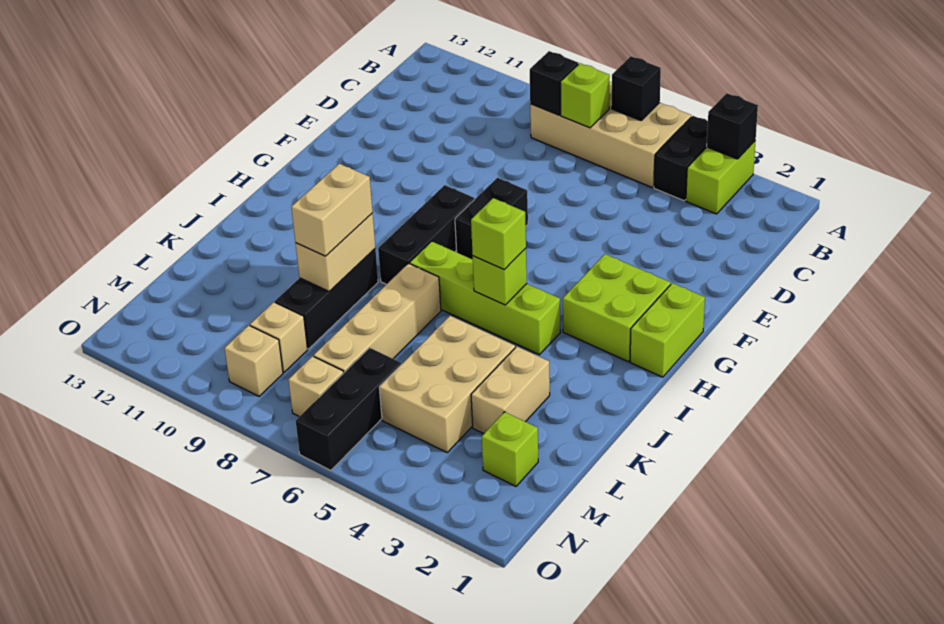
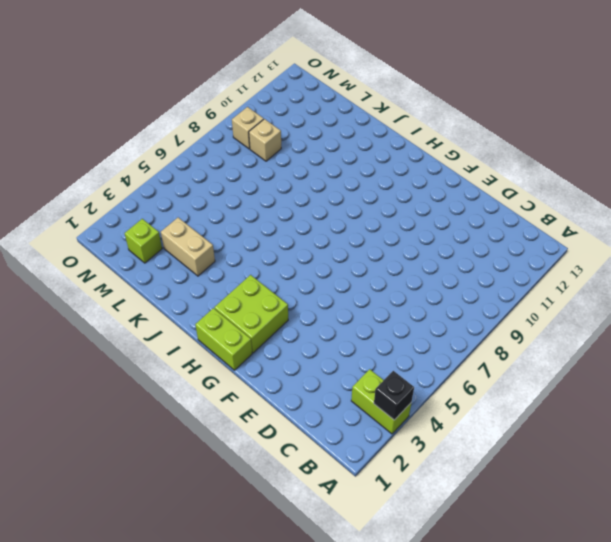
none -> black 1x2 brick [654,116,708,201]
none -> tan 2x4 brick [530,82,691,188]
none -> black 1x2 brick [455,178,528,259]

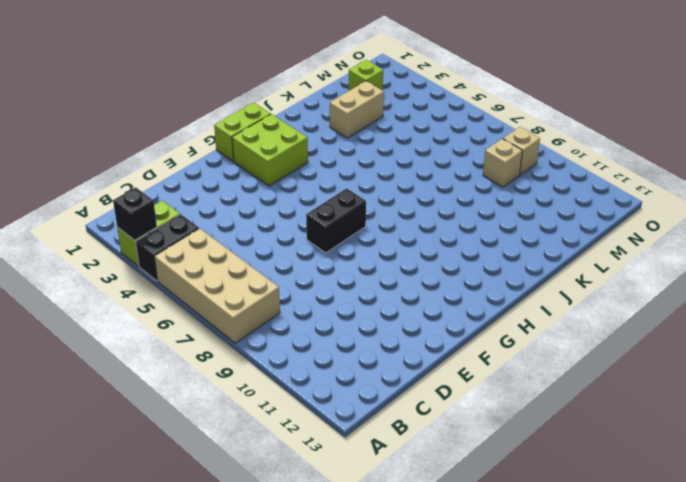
none -> black 1x3 brick [378,185,474,284]
none -> lime 1x4 brick [410,241,560,355]
none -> tan 1x4 brick [314,263,441,372]

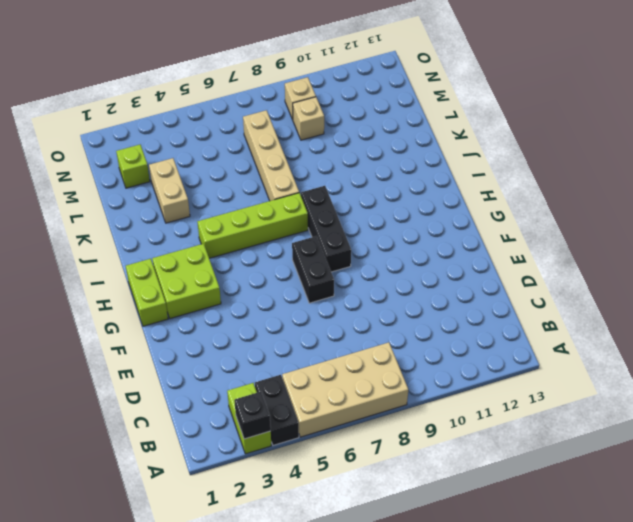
none -> black 1x3 brick [275,249,378,349]
none -> tan 2x3 brick [379,316,515,452]
none -> black 1x3 brick [296,348,401,470]

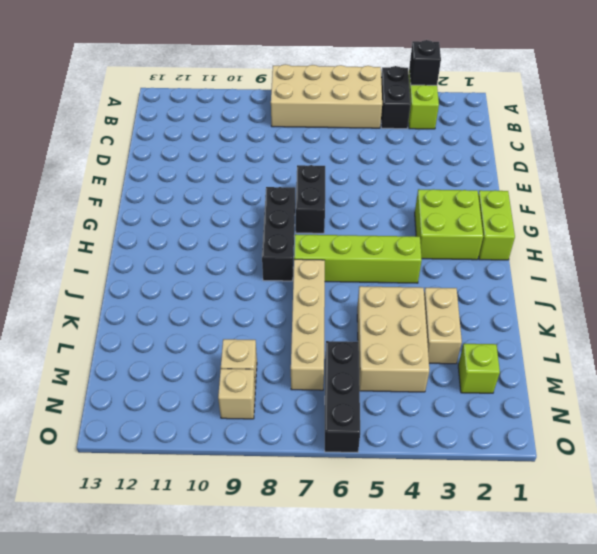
none -> black 1x3 brick [275,249,378,349]
none -> tan 1x1 brick [288,356,344,417]
none -> black 1x1 brick [612,56,661,120]

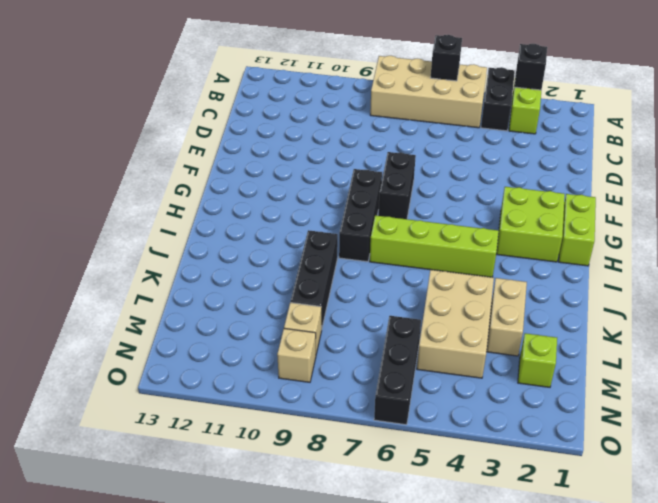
none -> tan 1x4 brick [314,263,441,372]
none -> tan 1x1 brick [288,356,344,417]
none -> lime 1x1 brick [560,63,610,128]

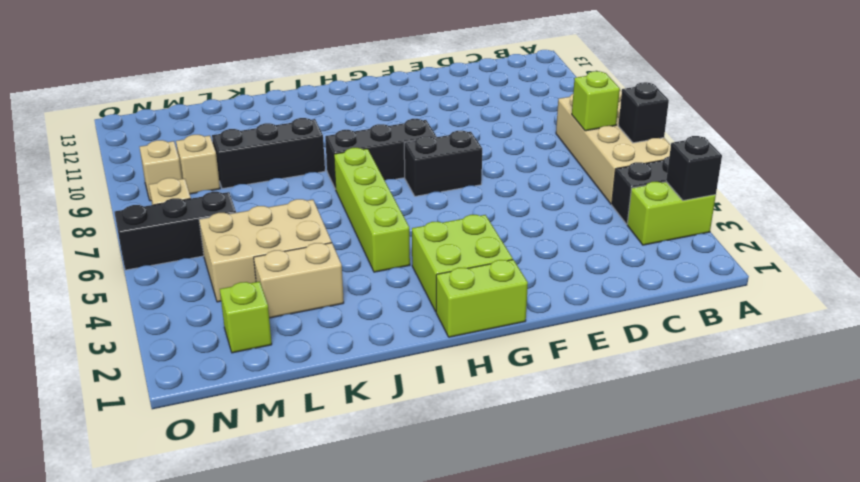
none -> tan 1x4 brick [314,263,441,372]
none -> black 1x1 brick [530,51,578,115]
none -> lime 1x1 brick [472,248,527,305]

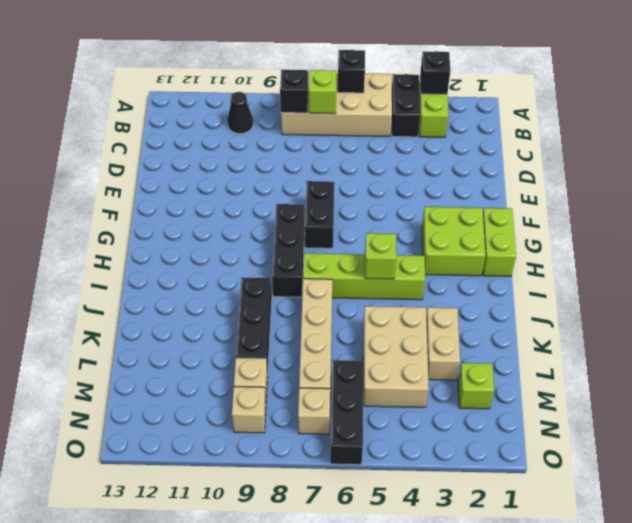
black 1x1 cone [227,92,253,134] -> none
none -> tan 1x2 brick [295,213,375,291]
none -> lime 1x1 brick [471,198,526,270]
none -> tan 1x2 brick [291,164,373,256]

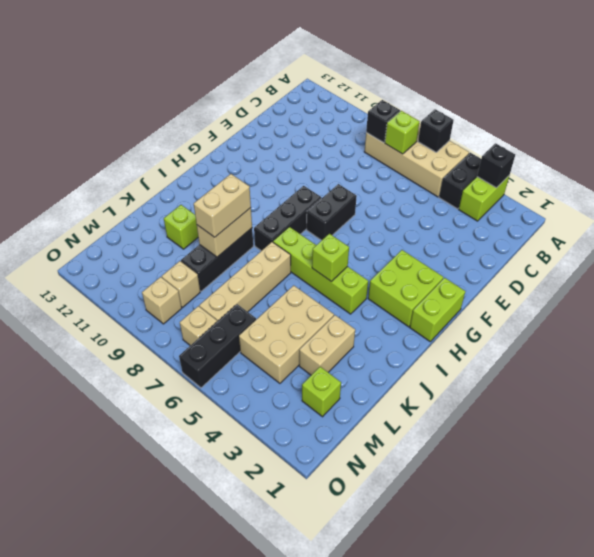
lime 1x1 brick [164,205,198,249] -> lime 1x1 brick moved to [471,198,526,270]

